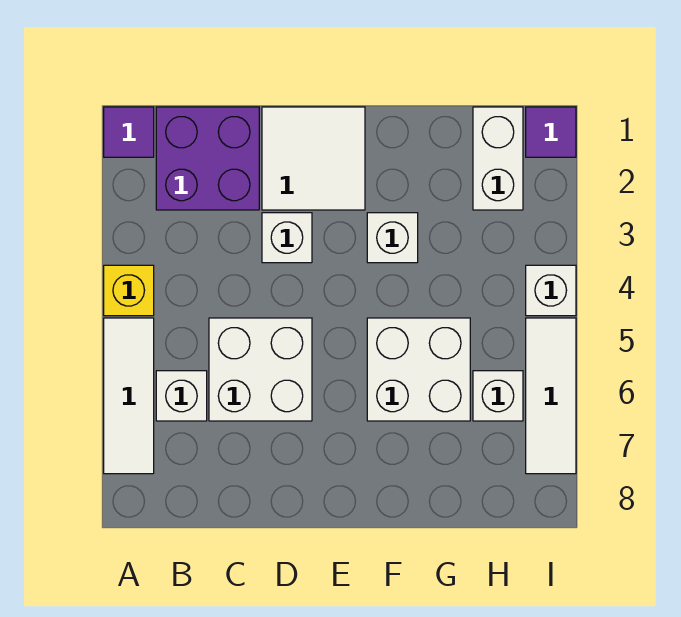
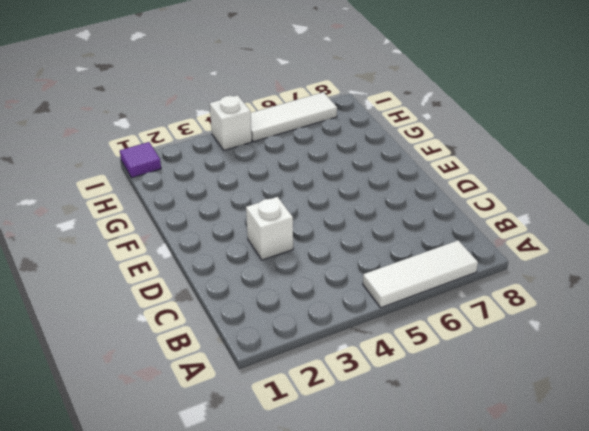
none -> purple 1x1 tile [104,107,154,157]
none -> yellow 1x1 brick [104,265,154,316]
none -> purple 2x2 brick [156,107,259,210]

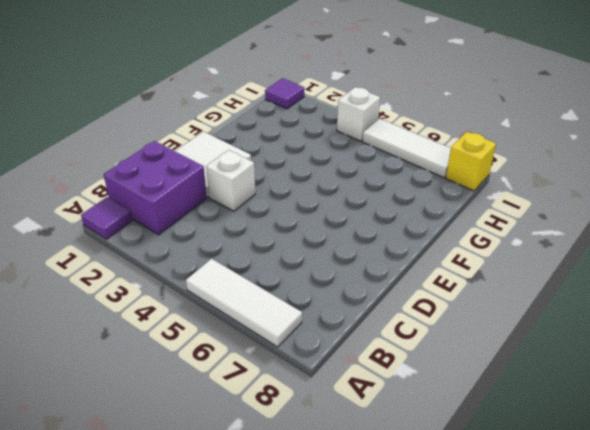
yellow 1x1 brick [446,132,496,191] -> yellow 1x1 brick moved to [104,265,154,316]
none -> white 1x1 brick [156,371,207,421]
none -> white 2x2 brick [209,318,312,421]
none -> white 1x1 brick [367,213,418,263]

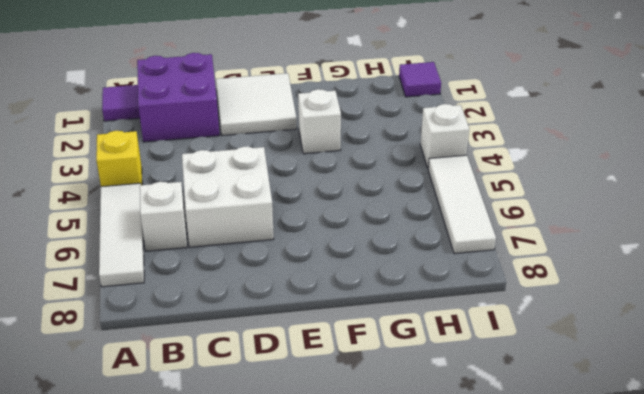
none -> white 1x1 brick [262,213,312,263]
none -> white 2x2 brick [367,318,470,421]
none -> white 1x2 brick [473,107,523,210]

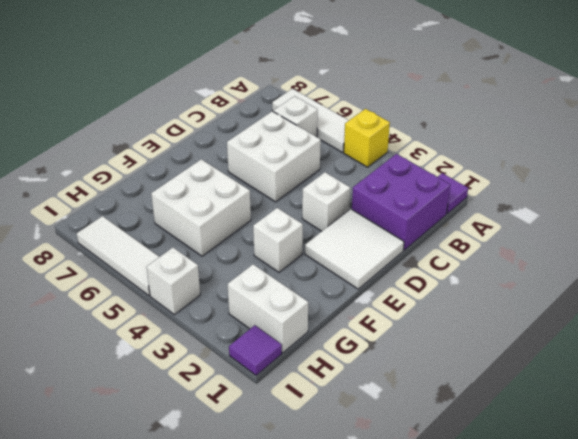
none -> white 1x1 brick [473,371,523,421]

